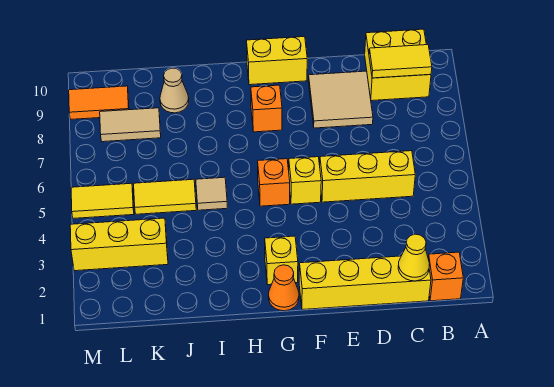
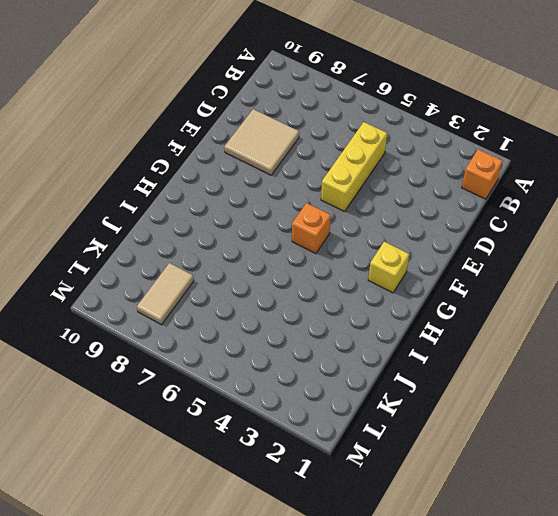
none -> yellow 2x2 brick [365,29,431,101]
none -> yellow 1x4 brick [299,256,431,310]
none -> yellow 1x1 brick [289,157,321,204]

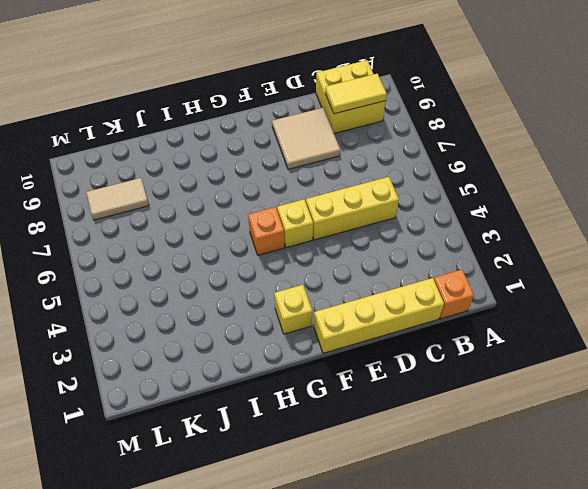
none -> yellow 1x2 brick [246,37,307,85]
none -> orange 1x1 cone [268,265,299,311]
none -> orange 1x1 brick [251,85,282,132]

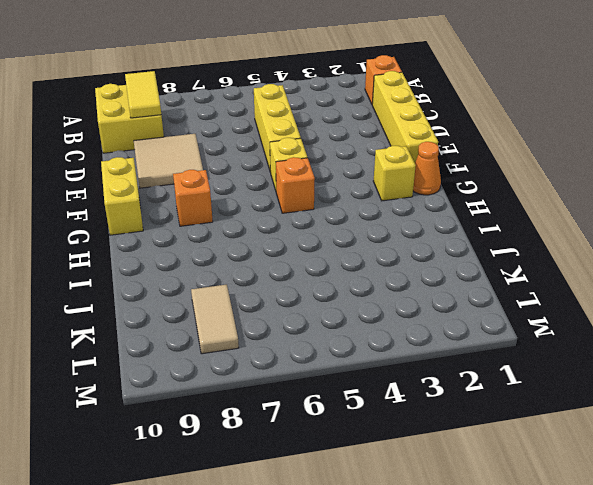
none -> tan 1x1 tile [196,177,227,210]
none -> yellow 1x2 tile [134,179,196,214]
none -> tan 1x1 cone [160,68,189,113]

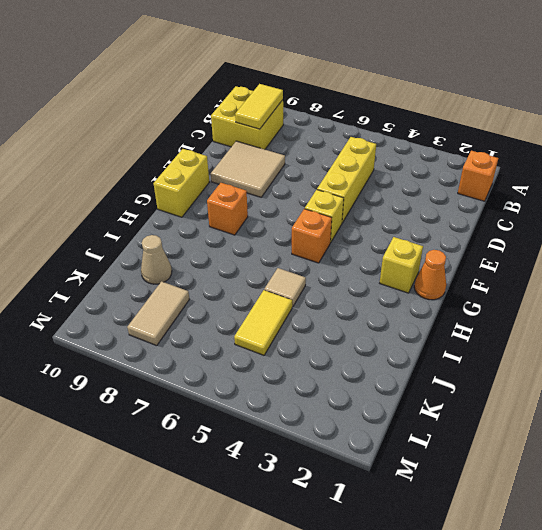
none -> yellow 1x4 brick [299,256,431,310]
none -> yellow 1x3 brick [70,218,168,271]
none -> yellow 1x2 tile [71,183,134,218]

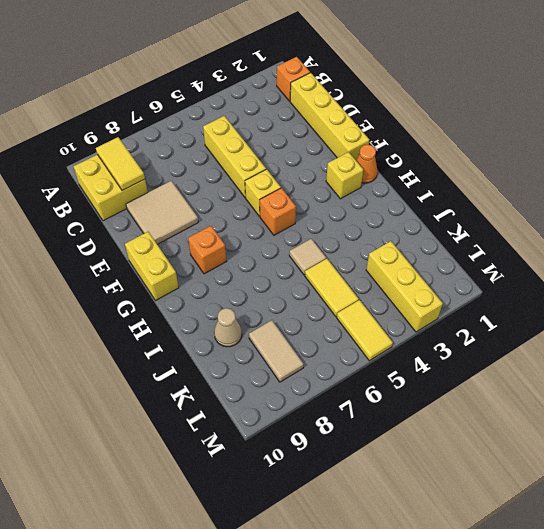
none -> orange 1x2 tile [69,86,129,119]
none -> yellow 1x1 cone [398,234,429,281]

